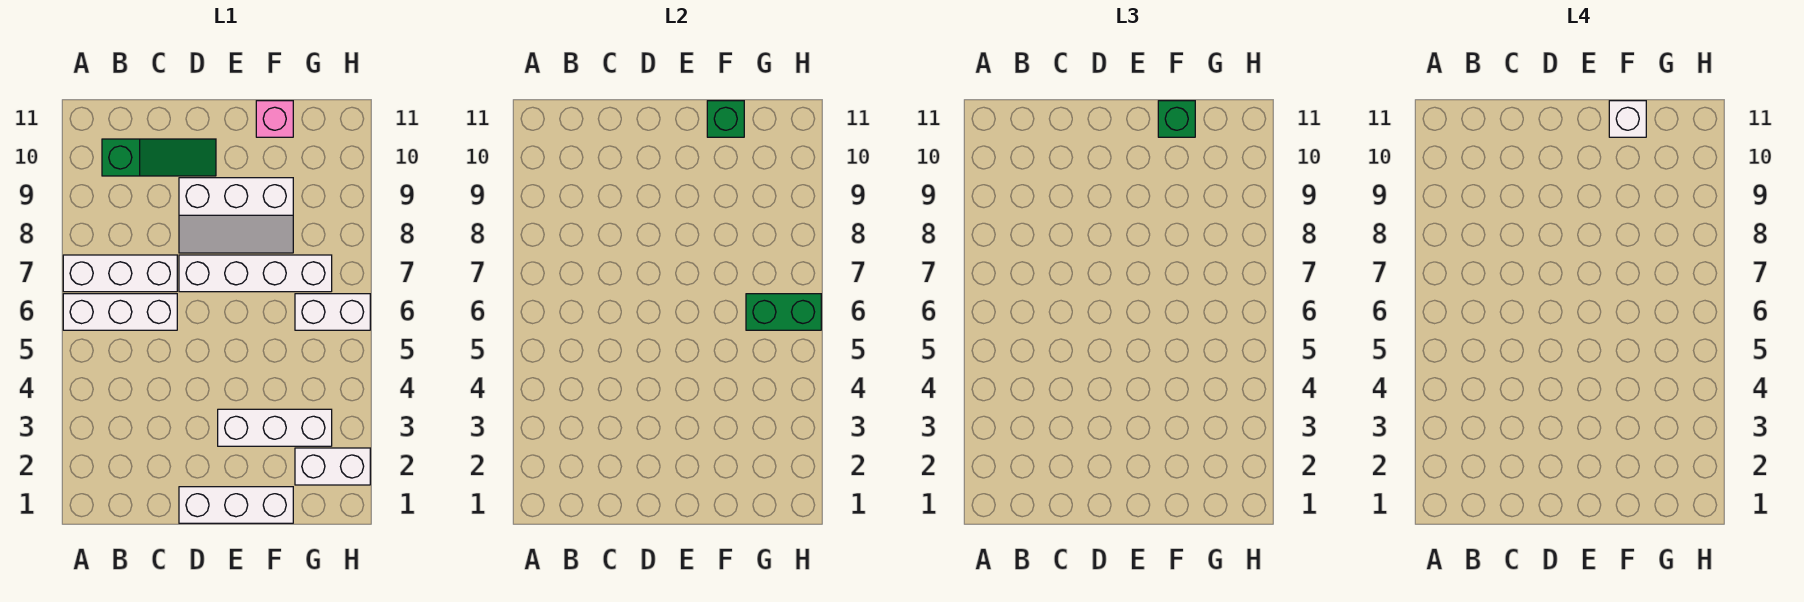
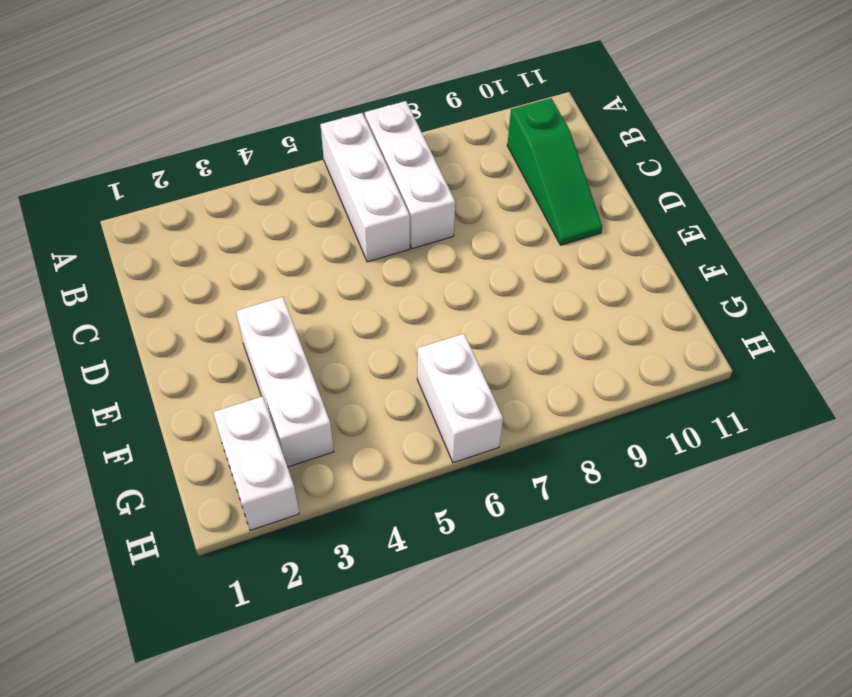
none -> white 1x3 brick [179,487,293,523]
none -> white 1x4 brick [179,255,332,292]
none -> white 2x3 slope [179,178,293,253]

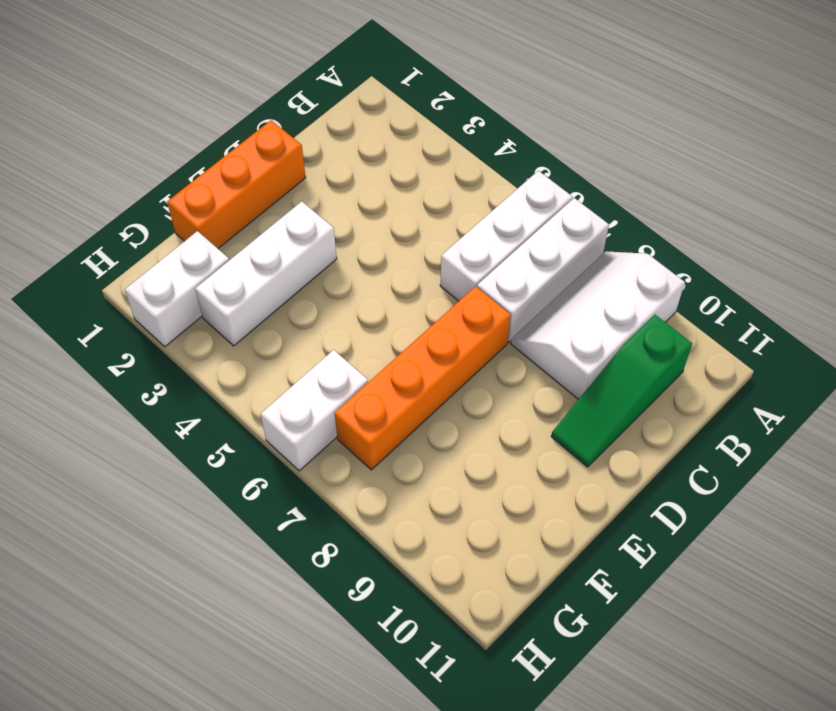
white 2x3 slope [511,251,685,400] -> white 2x3 slope moved to [179,178,293,253]
orange 1x3 brick [167,120,306,248] -> white 1x3 brick [179,487,293,523]
orange 1x4 brick [335,286,511,470] -> white 1x4 brick [179,255,332,292]
none -> pink 1x1 brick [256,101,293,137]
none -> green 1x1 brick [707,101,744,137]
none -> green 1x2 brick [746,294,821,330]

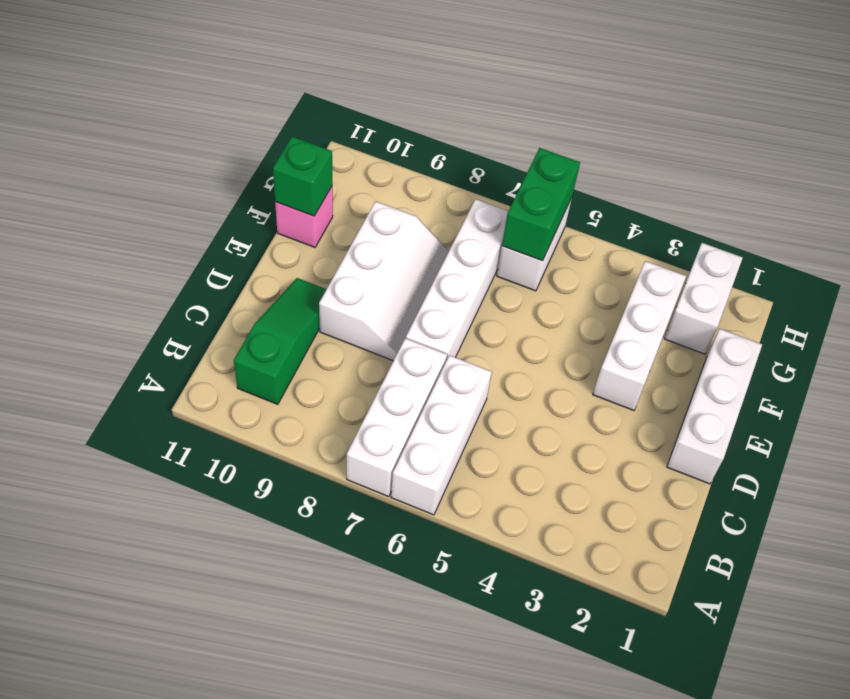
none -> green 1x1 brick [1158,101,1195,137]
none -> white 1x1 brick [1609,101,1646,137]

